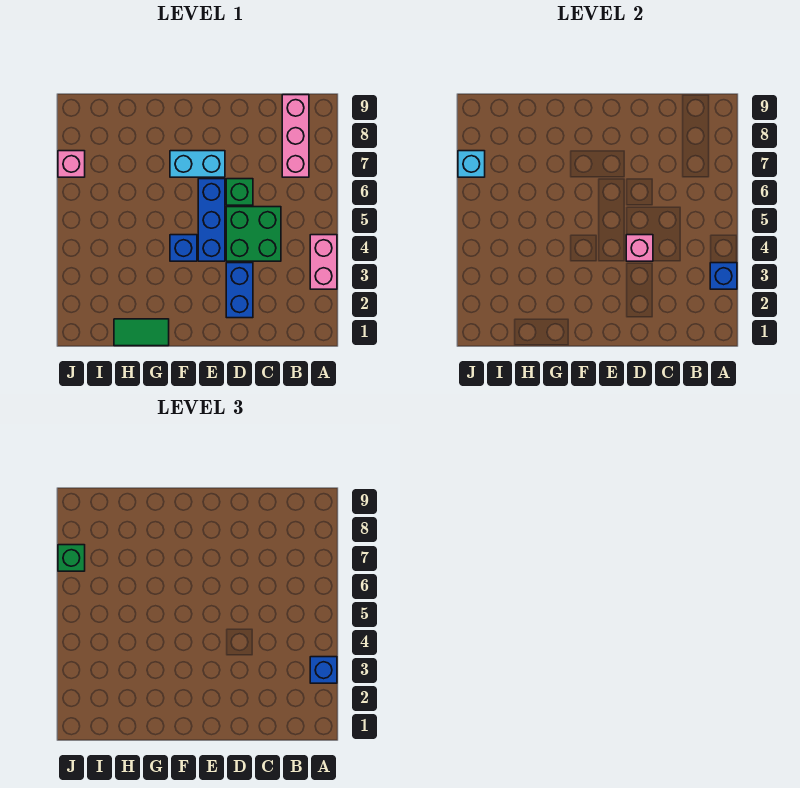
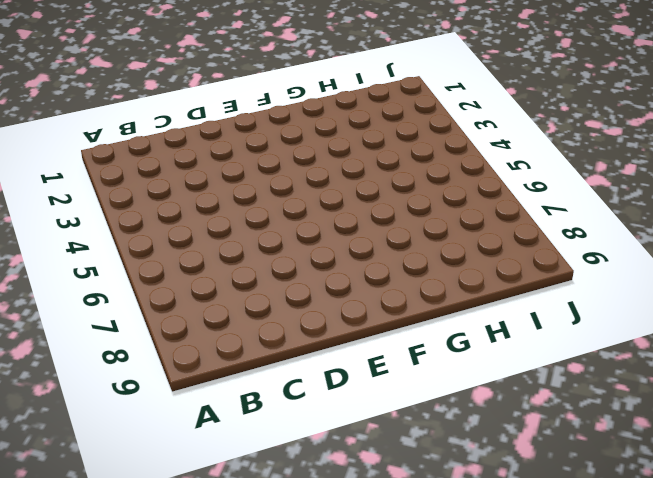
none -> pink 1x2 brick [310,235,337,289]
none -> pink 1x3 brick [282,95,309,177]
none -> green 2x2 brick [226,207,281,261]

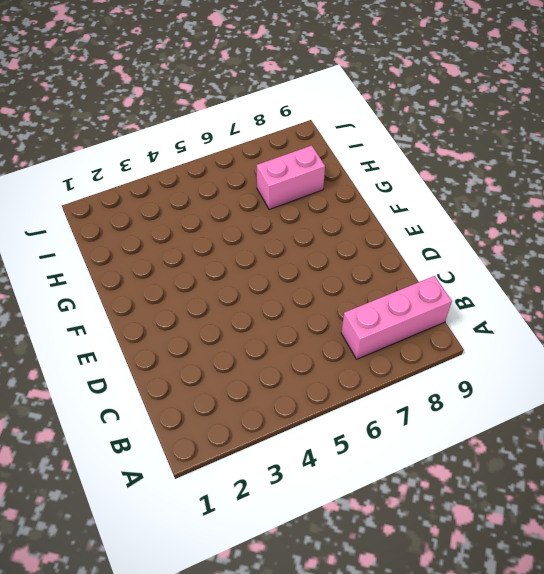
pink 1x2 brick [257,145,325,209] -> pink 1x2 brick moved to [310,235,337,289]
none -> green 2x2 brick [226,207,281,261]
none -> blue 1x2 brick [226,263,253,318]
none -> green 1x1 brick [226,179,253,205]

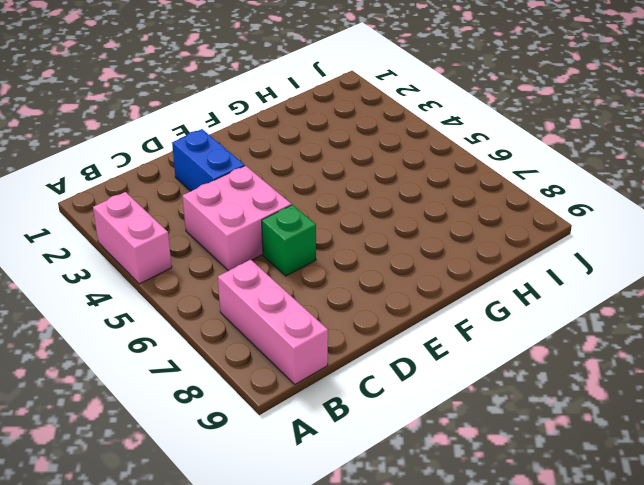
pink 2x2 brick [182,166,291,271] -> green 2x2 brick [226,207,281,261]
none -> blue 1x3 brick [198,179,225,261]
none -> cyan 1x2 brick [170,151,225,177]
none -> blue 1x1 brick [170,235,197,261]

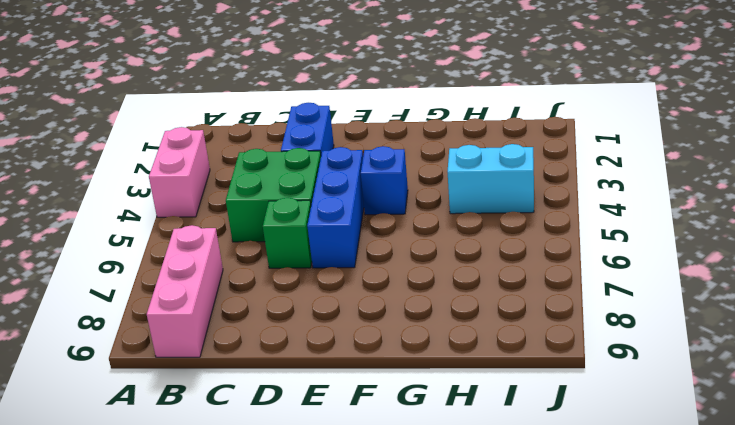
cyan 1x2 brick [448,144,534,214] -> cyan 1x2 brick moved to [170,151,225,177]
none -> green 1x2 tile [114,319,169,346]
none -> pink 1x1 brick [58,151,85,177]
none -> blue 1x1 brick [710,263,737,289]

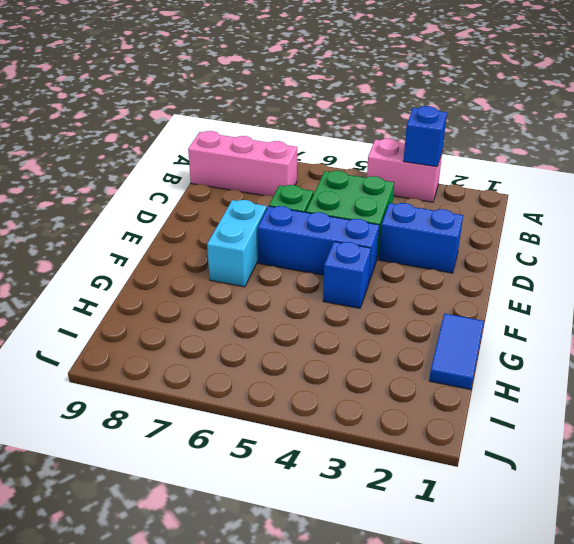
blue 1x2 tile [429,313,484,390] -> green 1x2 tile [114,319,169,346]
none -> pink 1x1 brick [58,151,85,177]
none -> pink 1x1 brick [626,235,653,261]
none -> cyan 1x1 brick [458,151,485,177]

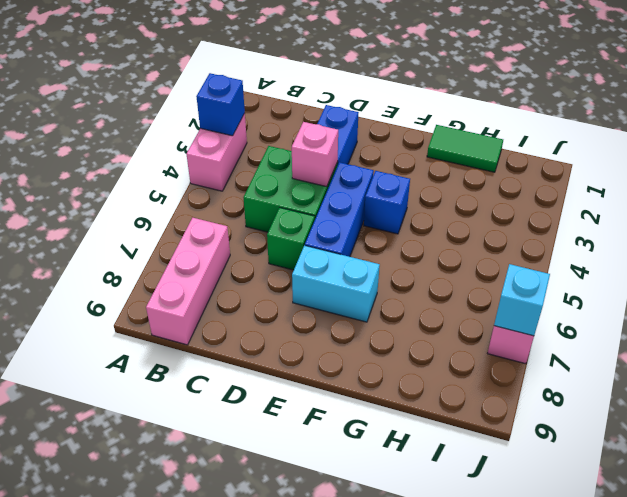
none -> blue 1x1 brick [310,657,337,683]
none -> green 1x1 brick [58,545,85,571]

